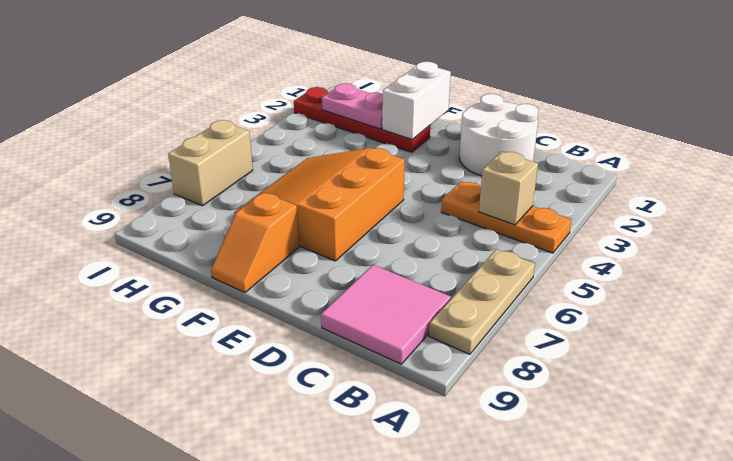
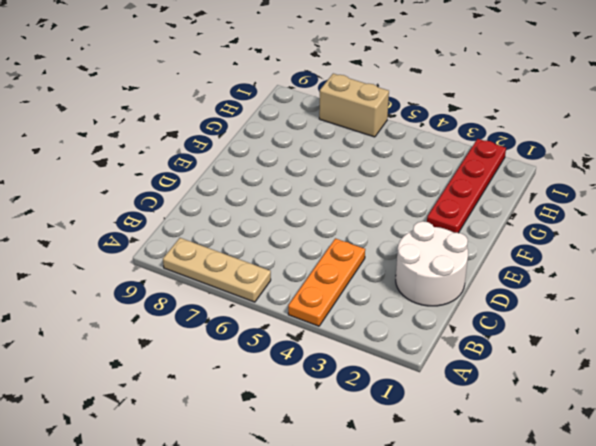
none -> pink 2x2 tile [321,265,451,364]
none -> orange 3x3 slope [235,148,405,261]

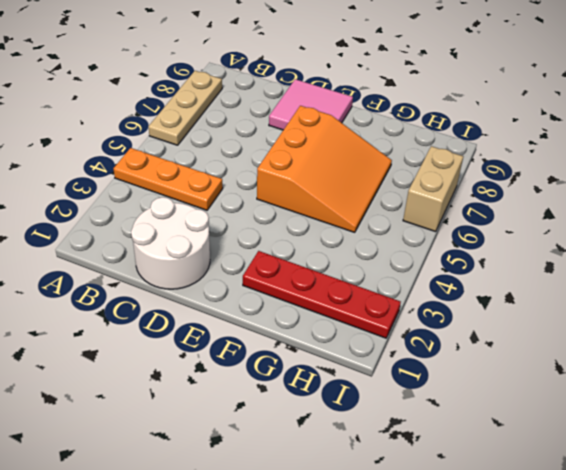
pink 2x2 tile [269,79,353,130] -> pink 2x2 tile moved to [321,265,451,364]
none -> orange 1x2 slope [211,192,299,292]
none -> tan 1x1 brick [479,152,538,225]

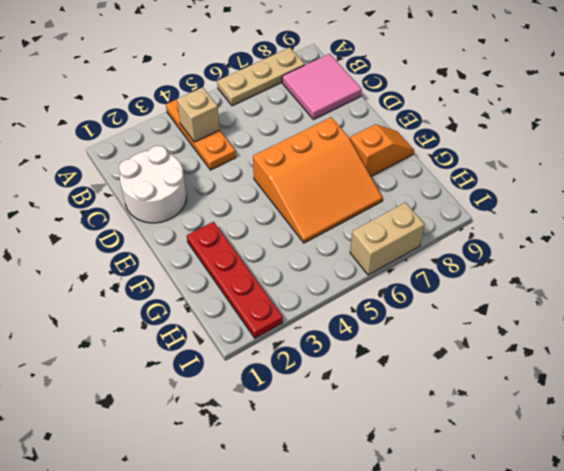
none -> white 1x2 brick [382,62,451,140]
none -> pink 1x2 plate [322,83,383,129]

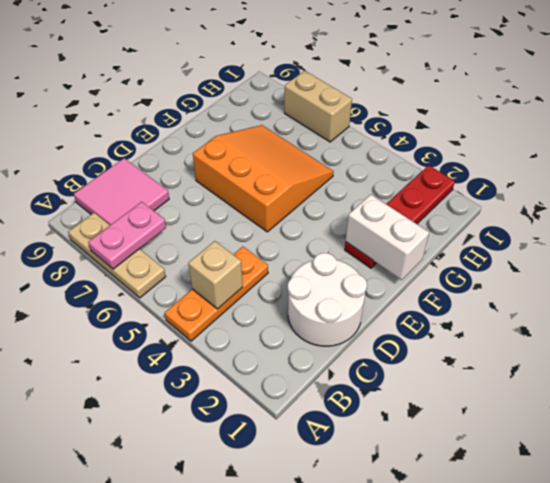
pink 1x2 plate [88,202,166,269] -> pink 1x2 plate moved to [322,83,383,129]
none -> orange 1x2 slope [211,192,299,292]

